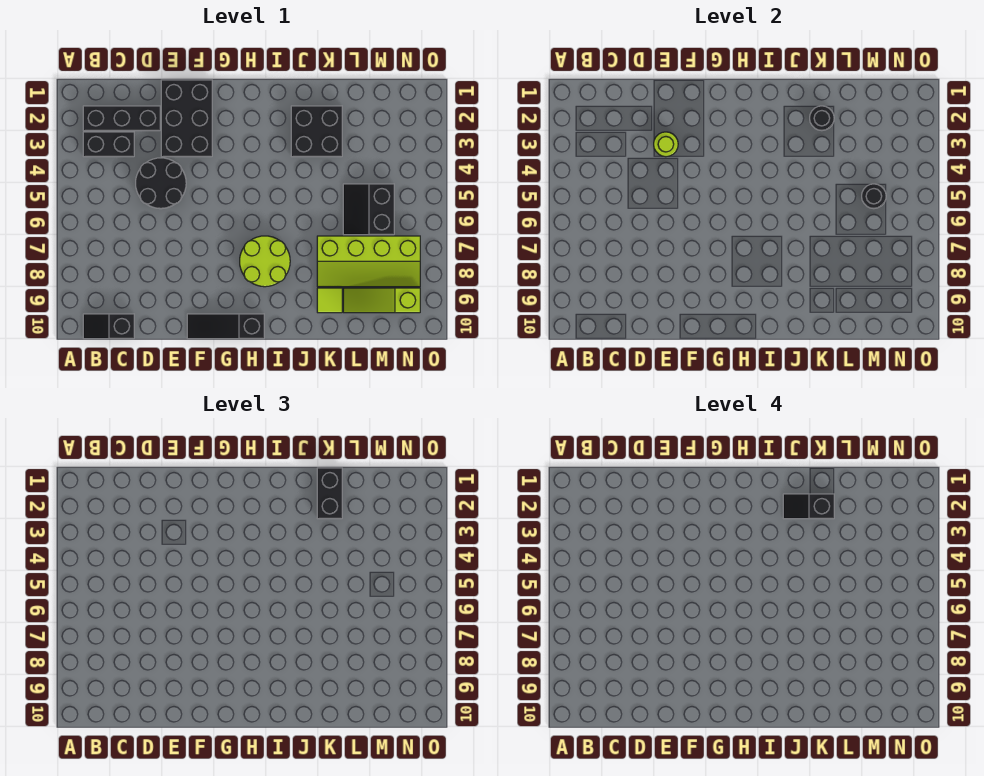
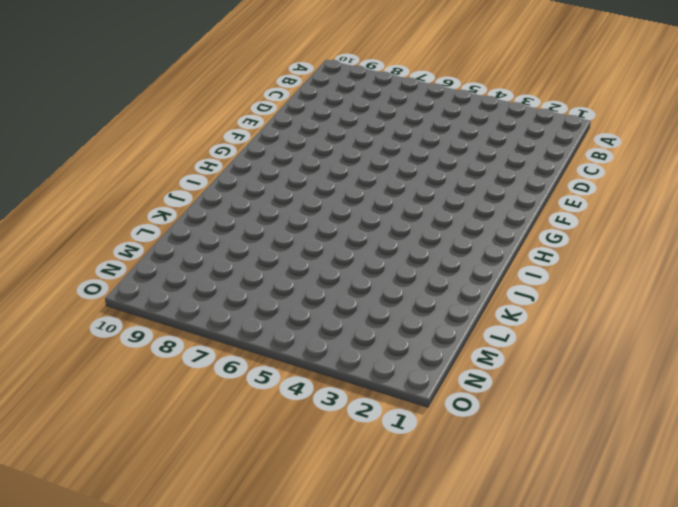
none -> black 1x3 brick [83,106,160,131]
none -> black 1x2 brick [83,132,134,157]
none -> black 1x2 slope [83,314,134,339]

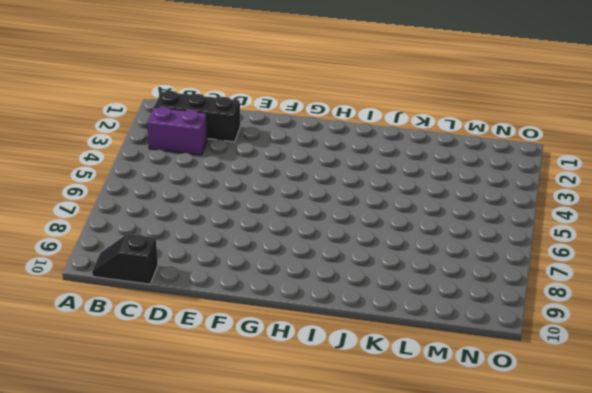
purple 1x2 brick [147,107,208,155] -> black 1x2 brick [83,132,134,157]
none -> black 2x2 round brick [136,158,186,209]
none -> black 2x3 brick [161,80,212,157]
none -> black 1x3 slope [187,314,264,339]

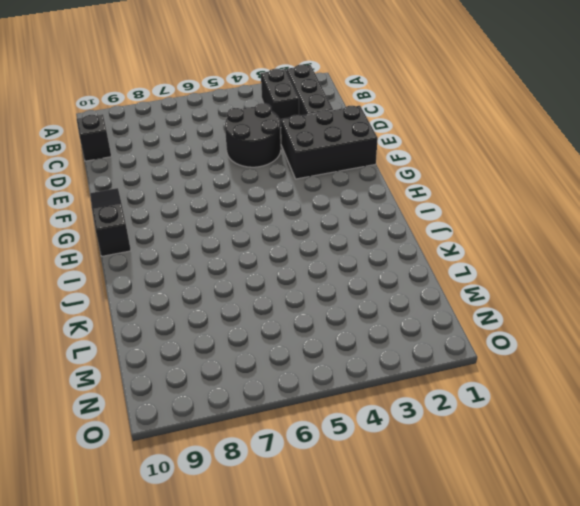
none -> lime 2x2 round brick [240,236,290,287]
none -> black 2x2 brick [291,106,342,157]
none -> lime 2x4 slope [317,236,420,287]

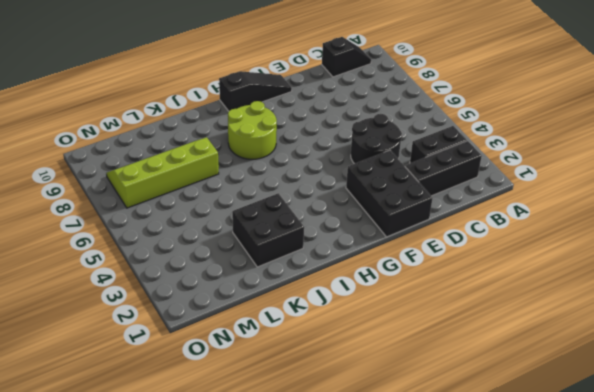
none -> lime 1x1 tile [317,288,342,313]
none -> black 2x2 slope [343,184,394,235]
none -> lime 1x3 slope [343,288,420,313]

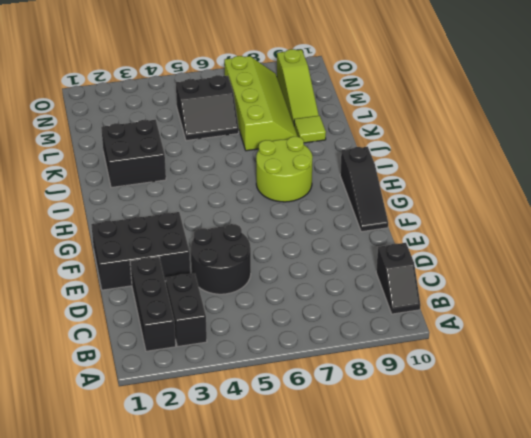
none -> lime 1x1 round brick [654,132,678,157]
none -> black 1x1 round brick [810,106,834,131]
none -> black 1x1 round brick [862,184,886,209]

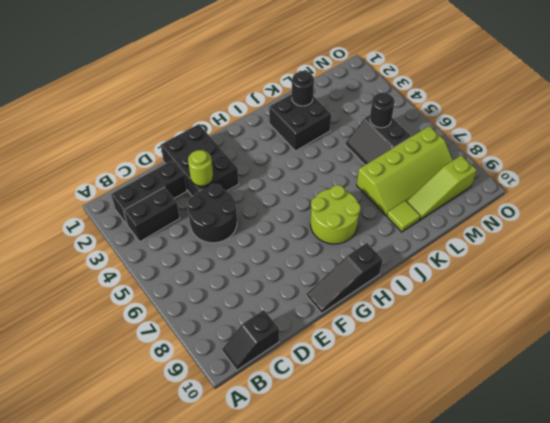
none -> black 1x2 brick [317,468,342,519]
none -> black 1x2 slope [783,494,834,519]

